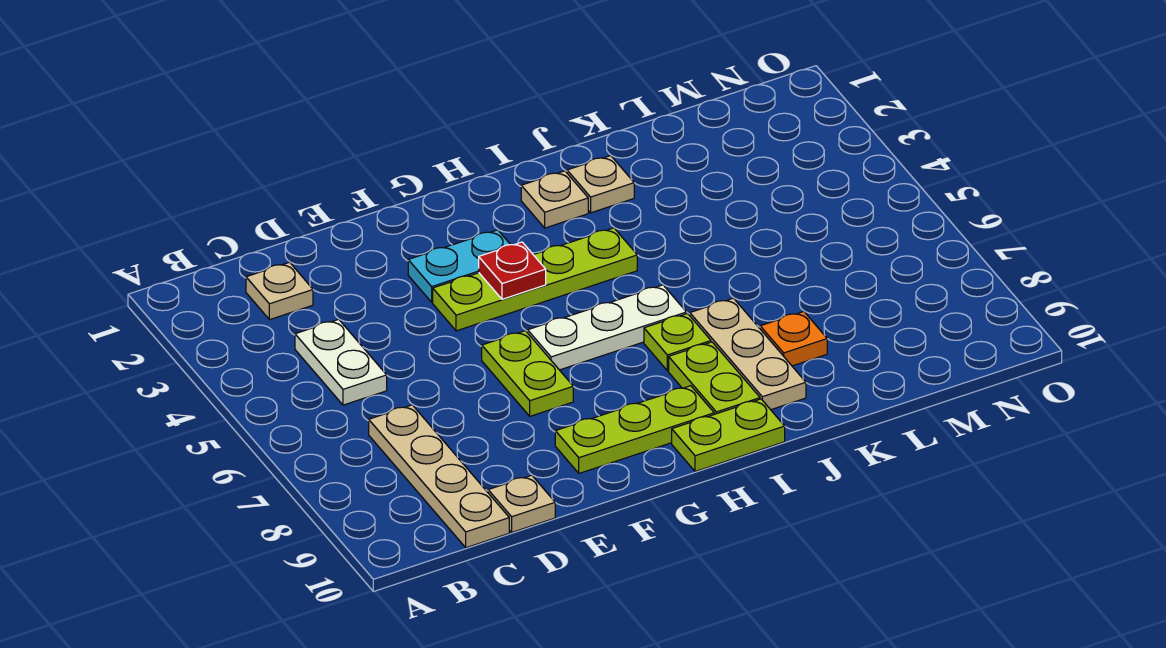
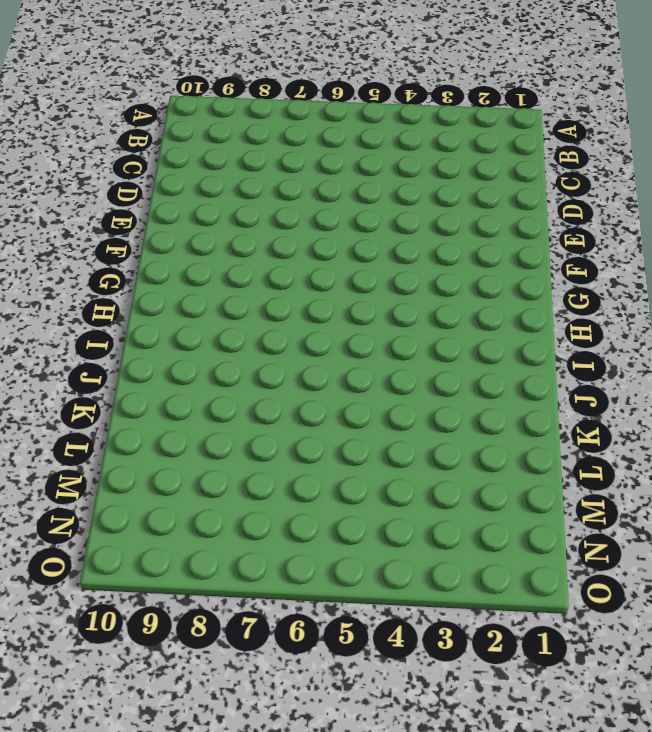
none -> tan 1x1 plate [246,262,313,320]
none -> white 1x2 plate [295,319,387,405]
none -> tan 1x4 plate [369,405,509,548]

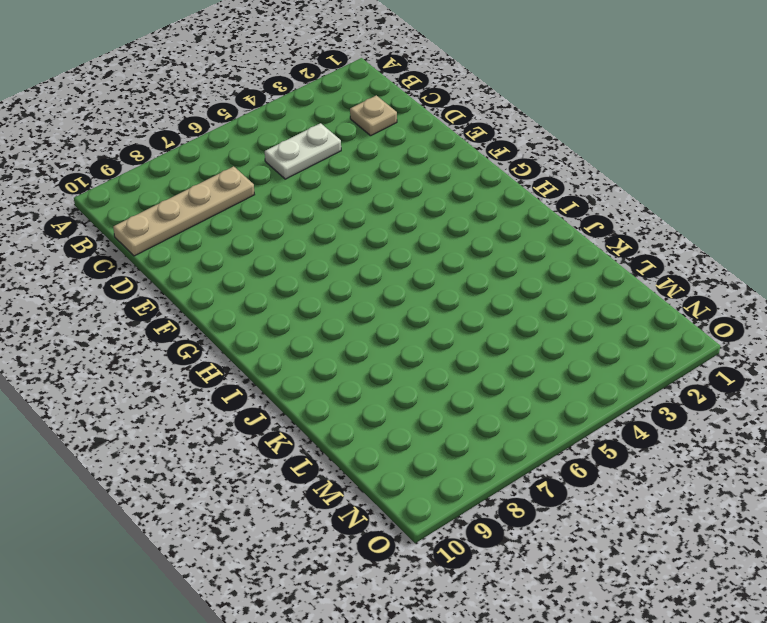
none -> tan 1x1 plate [488,475,555,532]
none -> cyan 1x2 plate [408,230,510,302]
none -> lime 1x4 plate [433,228,637,331]

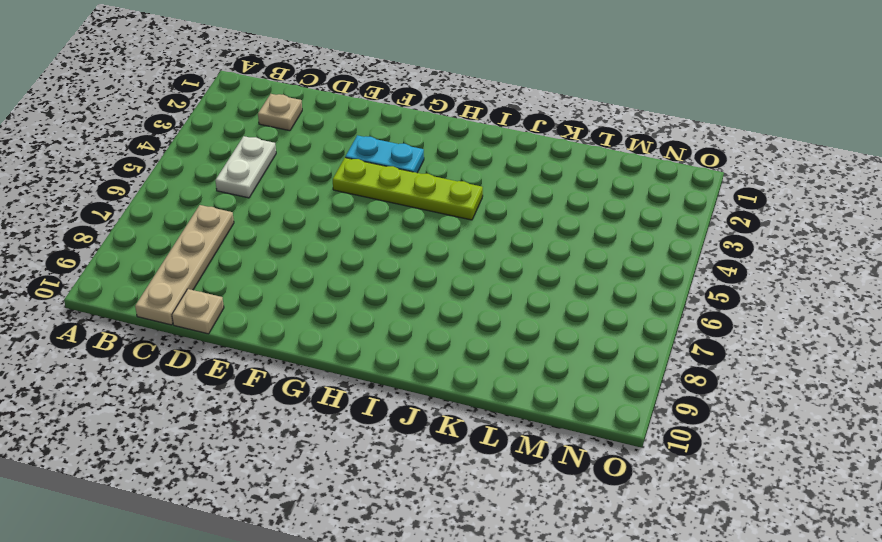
none -> lime 1x2 plate [482,331,573,416]
none -> lime 1x3 plate [555,386,714,473]
none -> white 1x3 plate [528,285,686,370]

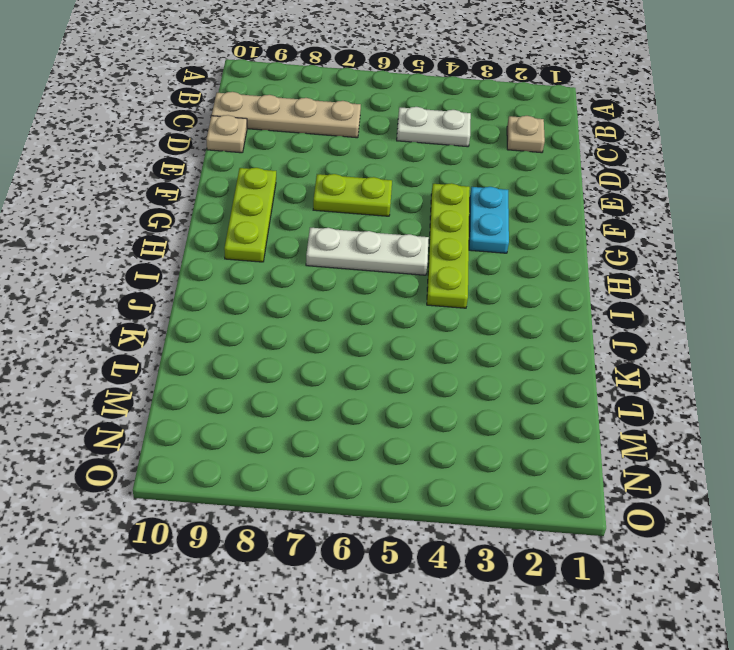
white 1x3 plate [306,228,429,275] -> white 1x3 plate turned to [528,285,686,370]
none -> lime 1x2 plate [672,399,785,471]
none -> tan 1x1 plate [521,171,588,228]
none -> lime 1x1 plate [644,314,711,371]

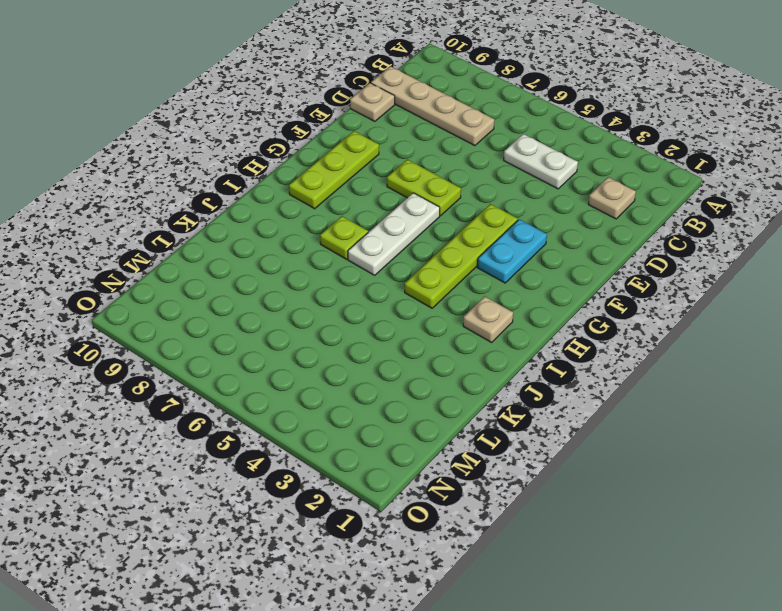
none -> lime 1x2 plate [672,399,785,471]
none -> lime 1x2 plate [669,342,760,414]
none -> tan 1x1 plate [567,156,634,213]

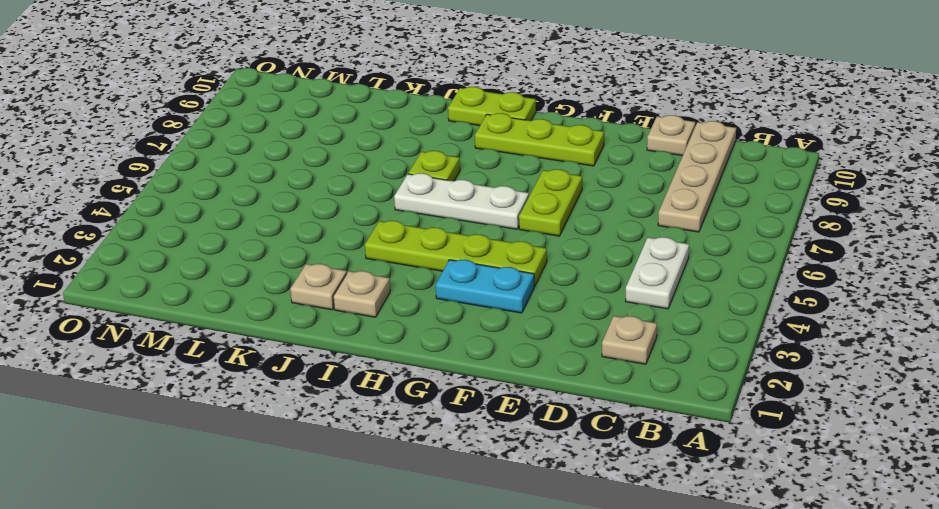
none -> lime 1x2 plate [669,342,760,414]
none -> tan 1x3 plate [690,298,806,410]
none -> orange 1x1 plate [760,312,827,366]

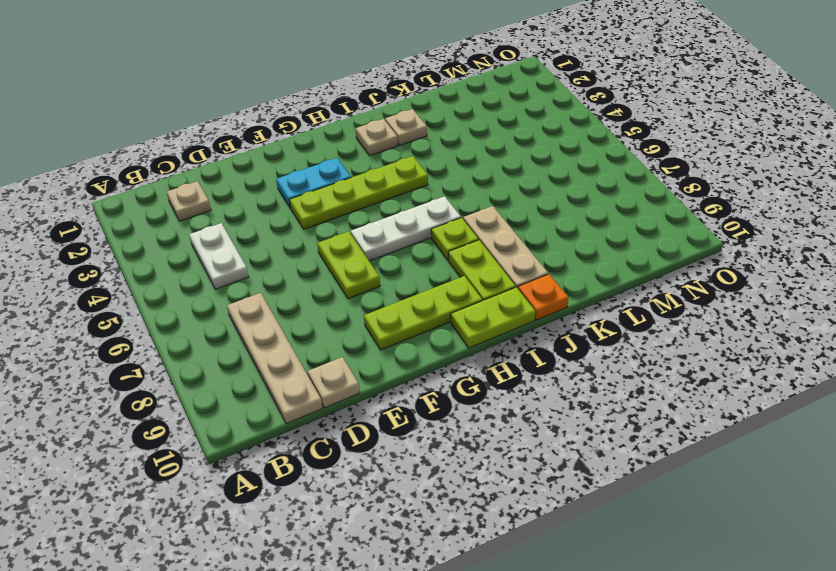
orange 1x1 plate [518,274,568,320] -> orange 1x1 plate moved to [760,312,827,366]
none -> red 1x1 plate [479,242,546,299]

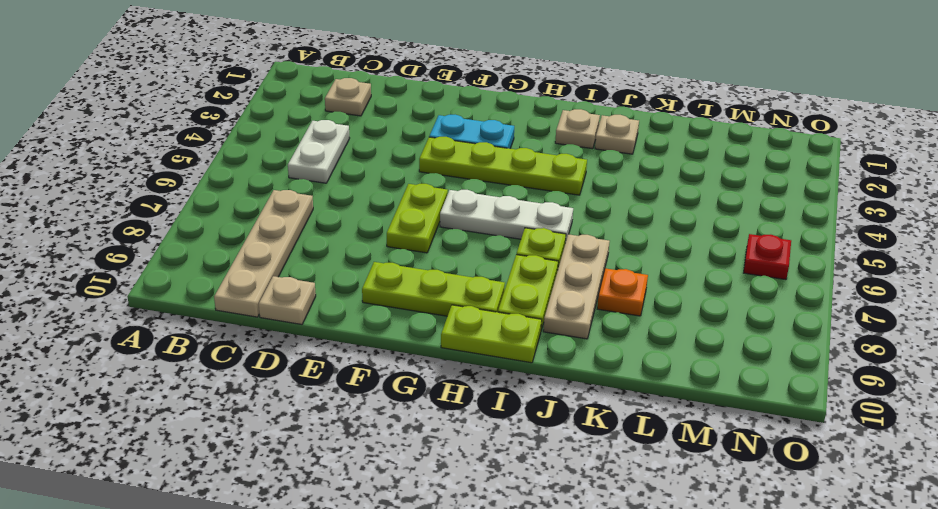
red 1x1 plate [744,234,791,280] -> red 1x1 plate moved to [479,242,546,299]

